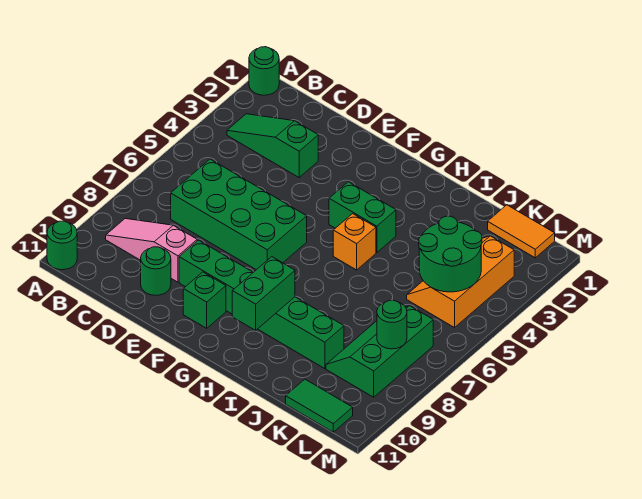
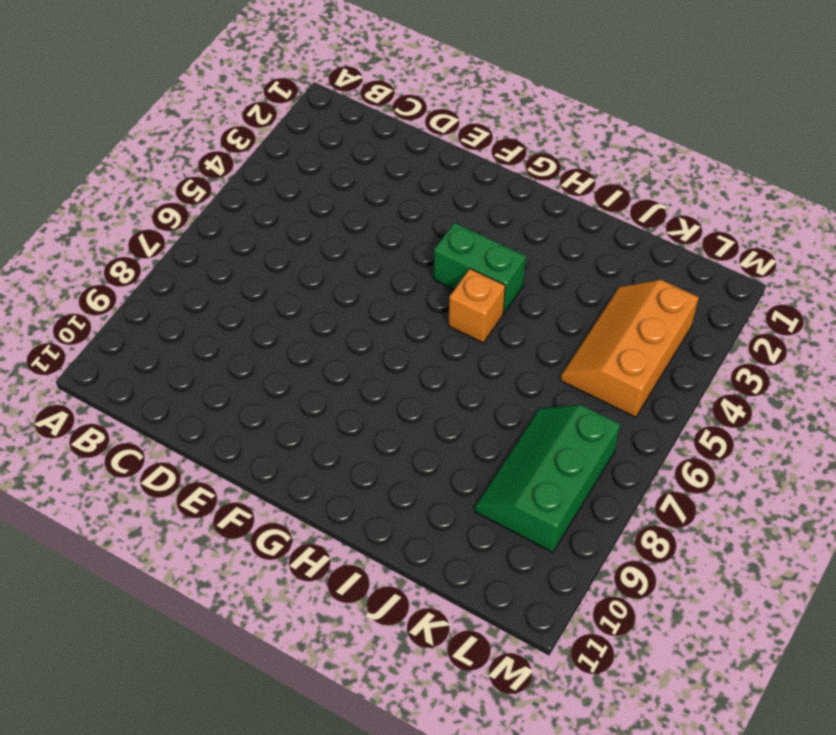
none -> green 1x1 round brick [249,47,279,95]
none -> green 1x1 round brick [47,221,77,270]
none -> green 1x3 slope [227,114,318,177]

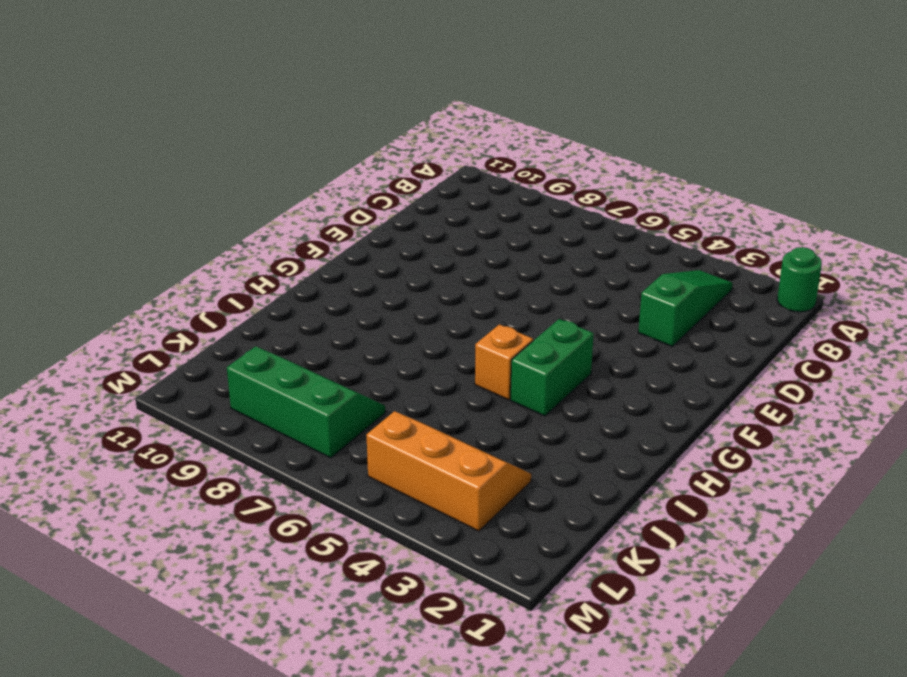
none -> green 1x1 round brick [47,221,77,270]
none -> pink 1x3 slope [106,219,197,282]
none -> green 2x4 brick [171,159,307,270]

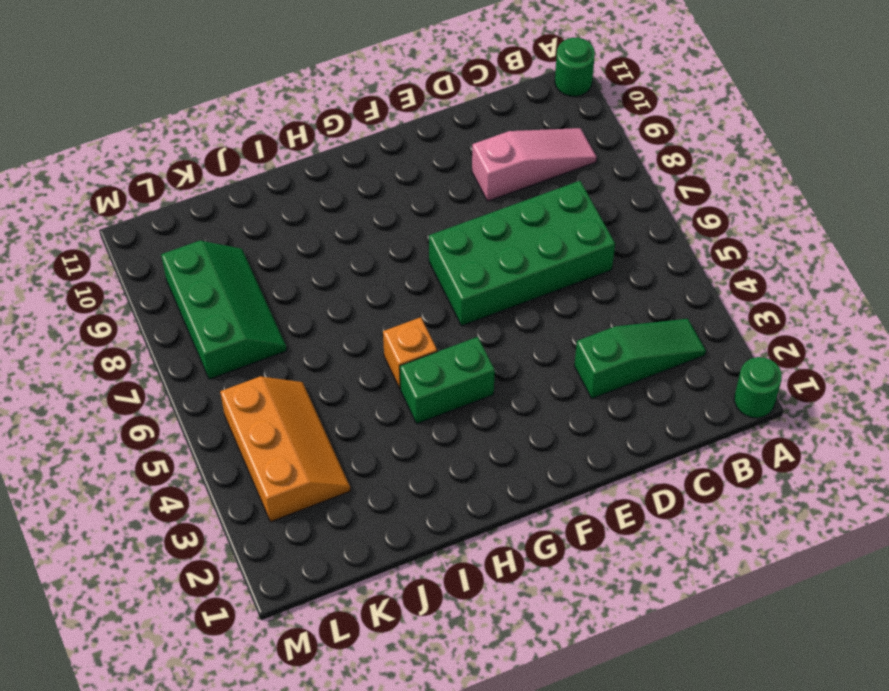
none -> green 1x1 round brick [141,247,171,295]
none -> green 1x6 brick [179,240,344,369]
none -> green 1x1 brick [183,272,226,328]

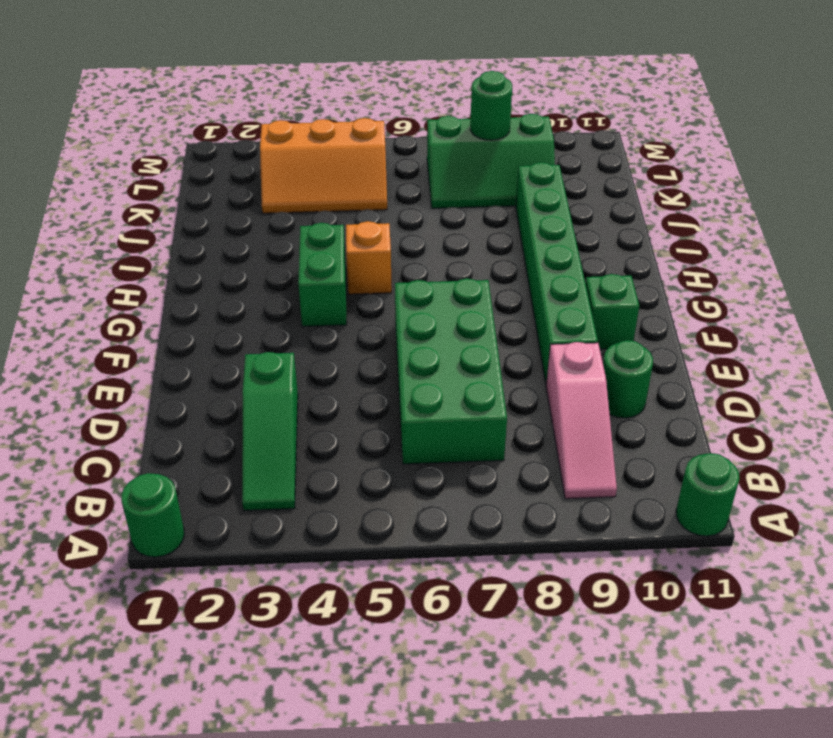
none -> orange 1x2 tile [488,205,555,258]
none -> green 1x2 tile [286,379,353,432]
none -> green 1x2 brick [232,257,295,330]

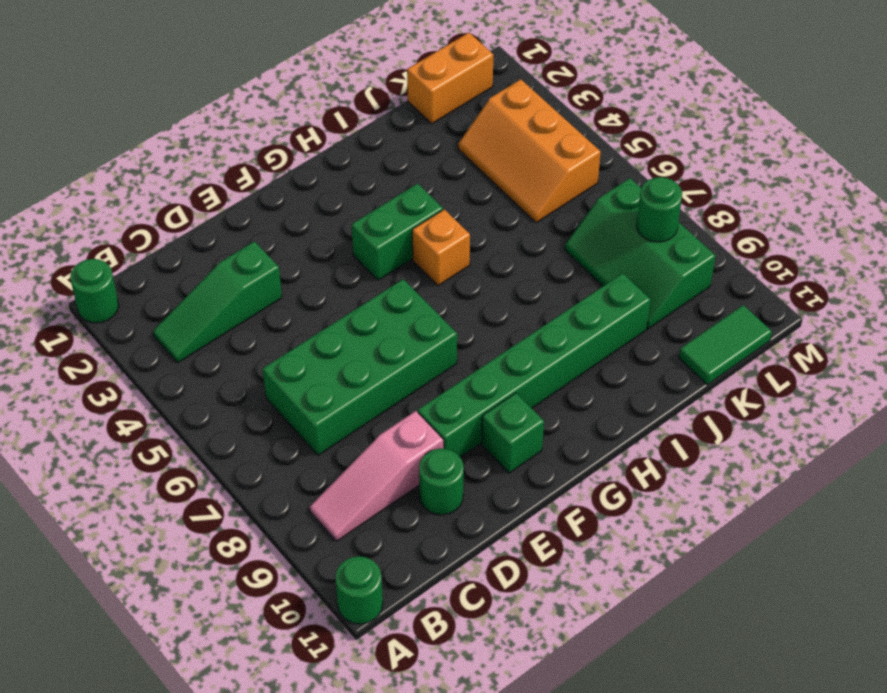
orange 1x2 brick [407,33,493,124] -> orange 1x2 tile [488,205,555,258]
none -> green 1x2 brick [232,257,295,330]
none -> green 2x2 round brick [419,216,482,292]

